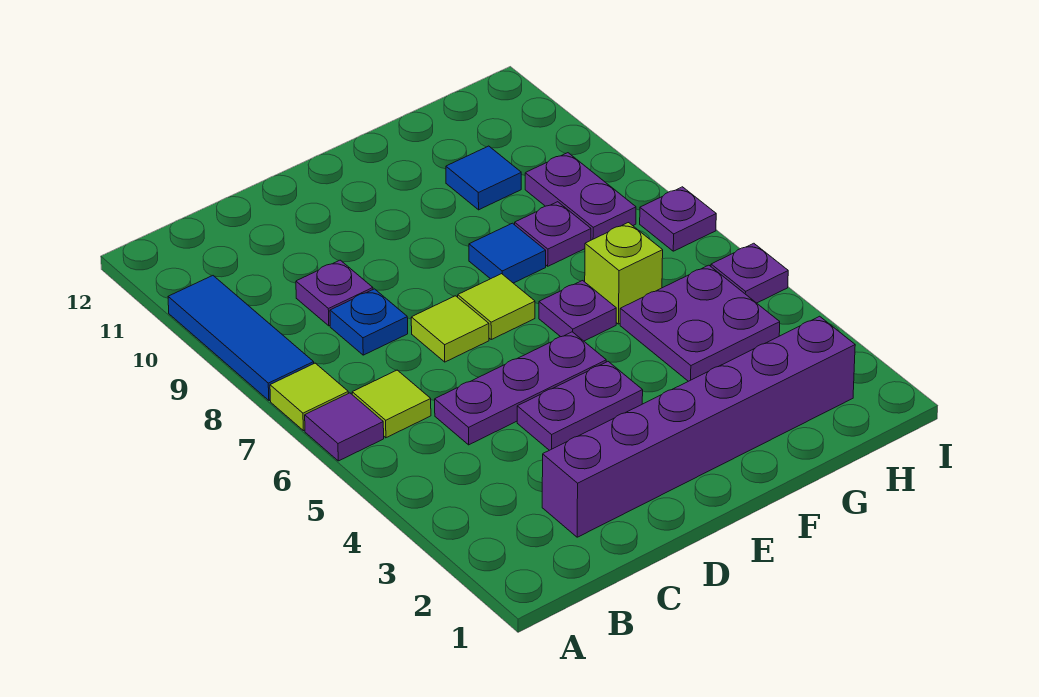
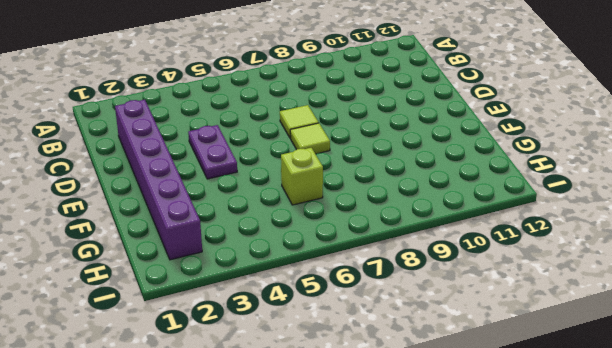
none -> purple 1x1 tile [305,393,384,461]
none -> lime 1x1 tile [270,363,348,431]
none -> blue 1x3 tile [168,276,314,400]

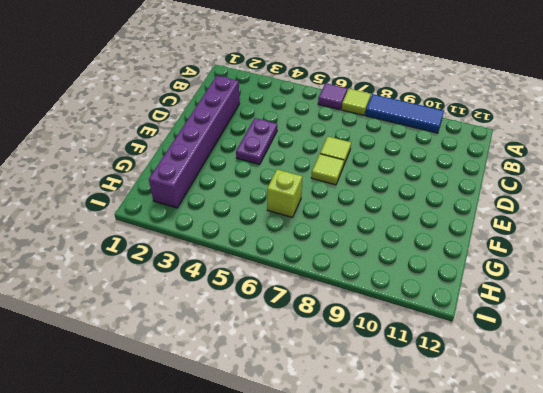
none -> lime 1x1 tile [352,370,431,438]
none -> purple 1x3 plate [435,332,606,445]
none -> blue 1x1 plate [330,289,408,355]

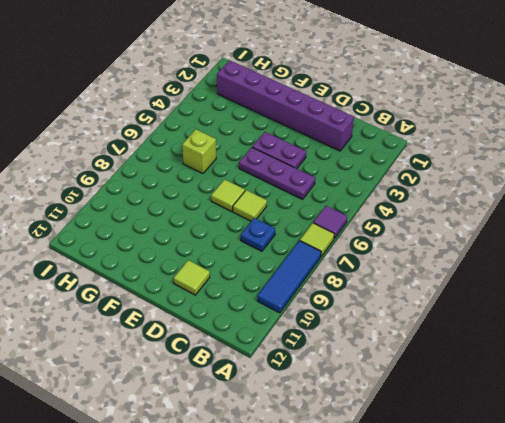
lime 1x1 tile [174,260,210,295] -> lime 1x1 tile moved to [352,370,431,438]
none -> purple 1x1 plate [296,260,373,326]
none -> purple 1x1 plate [539,281,616,341]
none -> blue 1x1 tile [469,223,546,283]

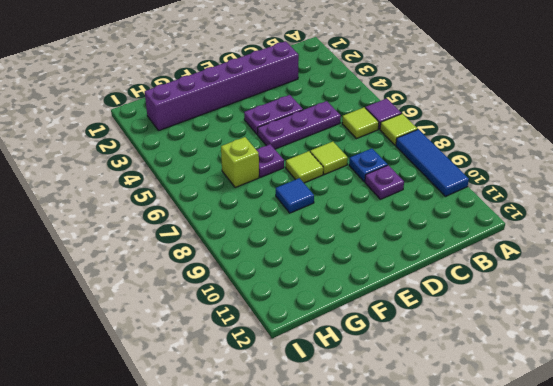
none -> purple 2x2 plate [620,265,780,381]
none -> purple 1x1 plate [515,202,591,266]
none -> blue 1x1 tile [446,146,521,210]

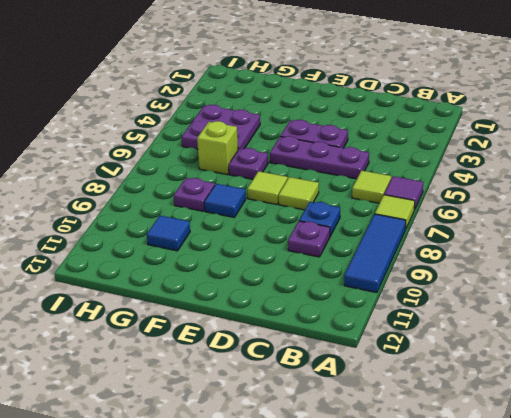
none -> purple 1x6 brick [542,316,855,537]
none -> purple 1x2 plate [525,153,636,240]
none -> purple 1x1 plate [711,243,788,303]

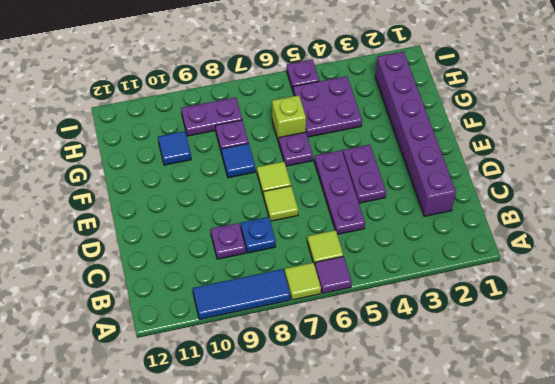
none -> purple 1x1 plate [640,187,716,251]

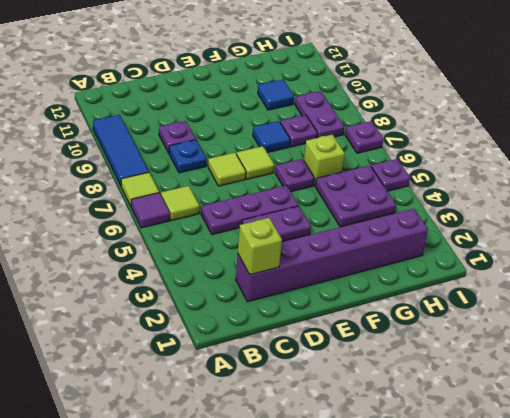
lime 1x1 brick [238,218,282,275] -> none

